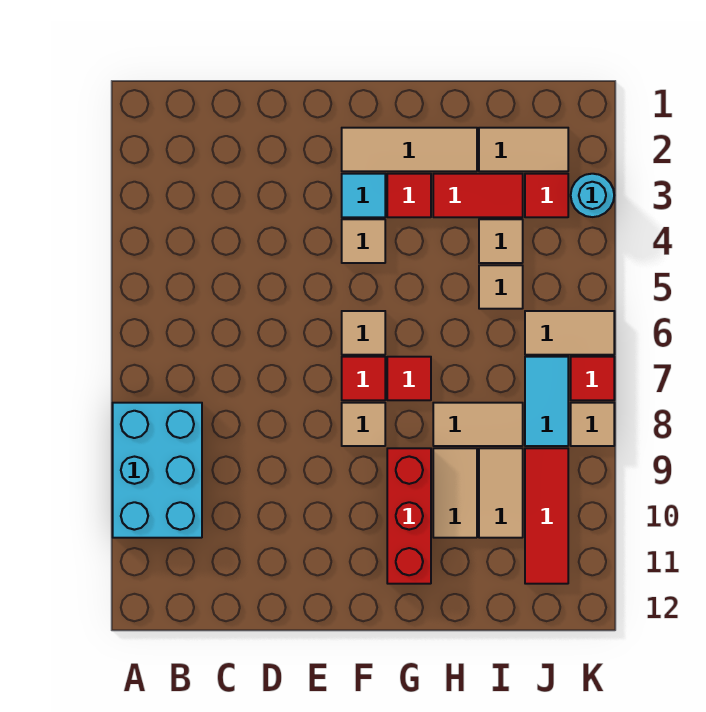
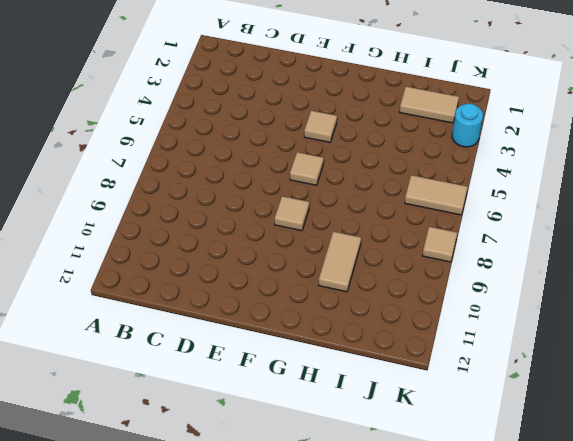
none -> cyan 2x3 brick [113,403,202,538]
none -> tan 1x3 tile [342,128,477,171]
none -> cyan 1x1 tile [342,174,385,217]

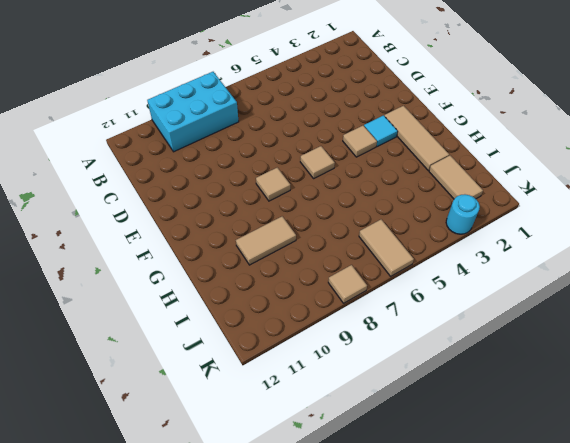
none -> red 1x1 tile [342,357,385,400]
none -> red 1x1 tile [387,174,431,217]
none -> red 1x1 tile [387,357,431,400]

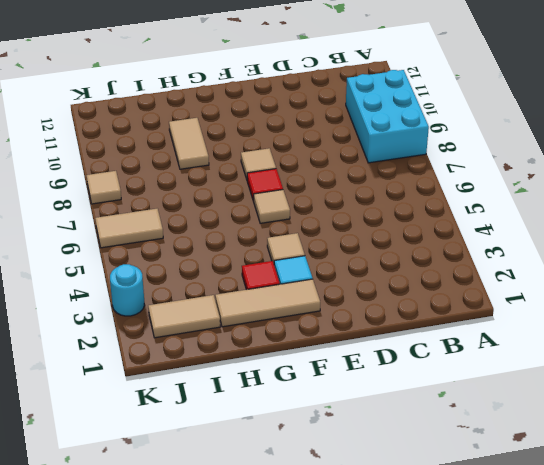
none -> red 1x1 tile [387,357,431,400]
none -> red 1x3 brick [387,448,431,584]
none -> red 1x2 tile [433,174,523,217]

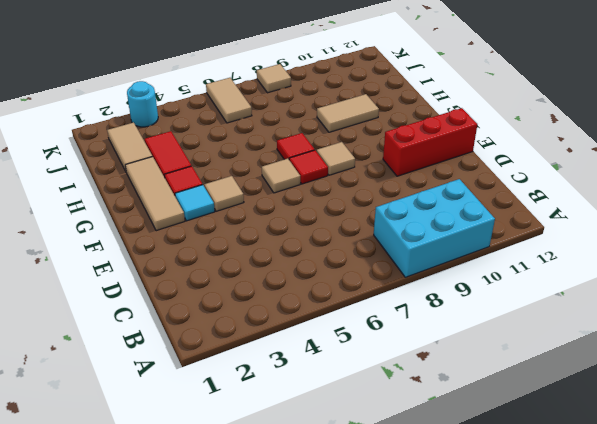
red 1x3 brick [383,108,477,176] -> red 1x3 brick moved to [387,448,431,584]
none -> tan 1x2 tile [433,403,523,446]
none -> tan 1x1 tile [479,219,523,263]
none -> tan 1x1 tile [479,265,523,309]

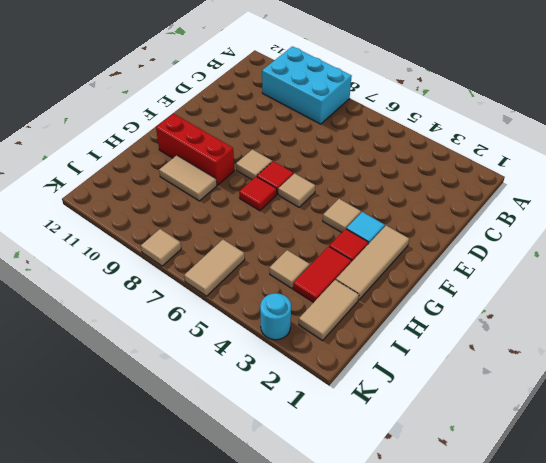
none -> tan 1x2 tile [433,403,523,446]
none -> tan 1x1 tile [479,265,523,309]
none -> tan 1x2 tile [479,448,523,538]

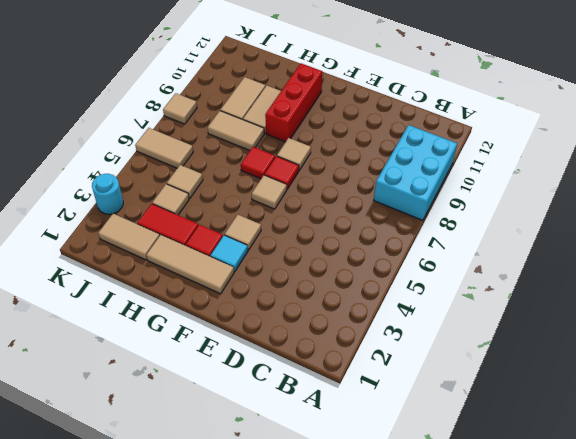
none -> red 1x1 tile [525,174,568,217]
none -> cyan 1x2 tile [525,357,568,446]
none -> red 1x3 tile [525,448,568,584]

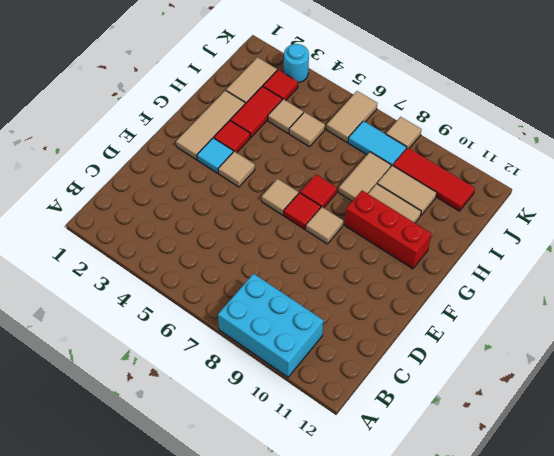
none -> red 1x1 tile [571,357,614,400]

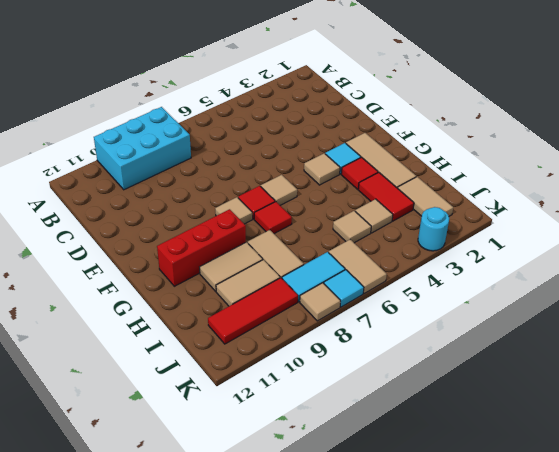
cyan 1x1 tile [324,270,364,307] -> red 1x1 tile [571,357,614,400]
none -> red 1x1 tile [525,174,568,217]

